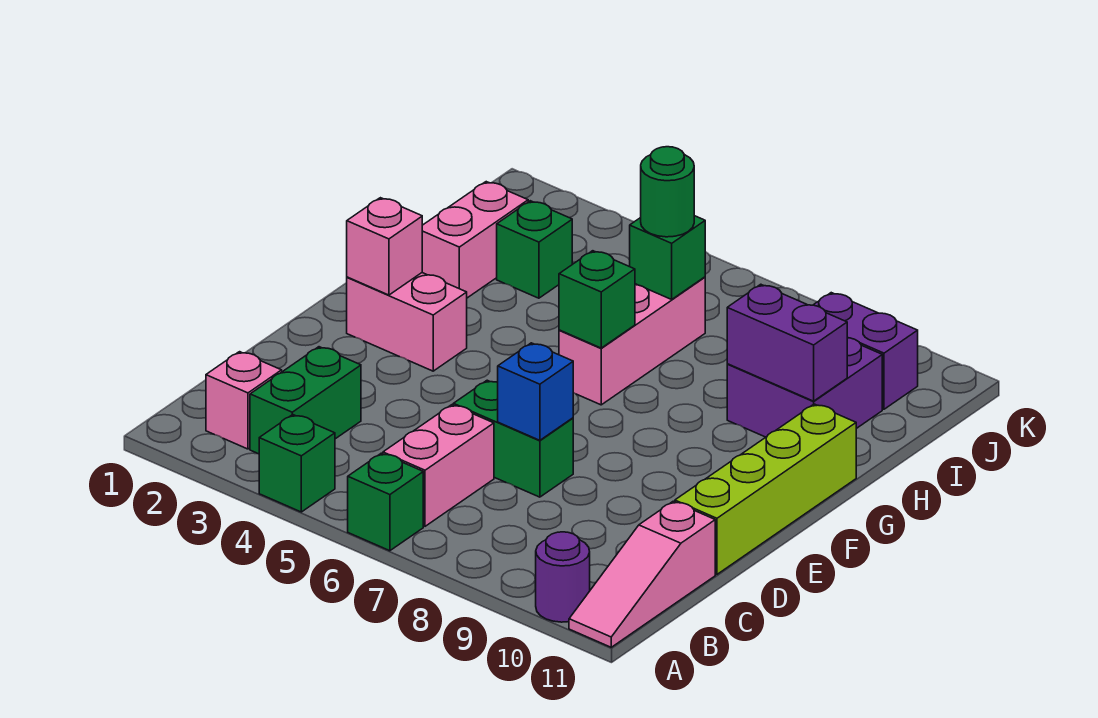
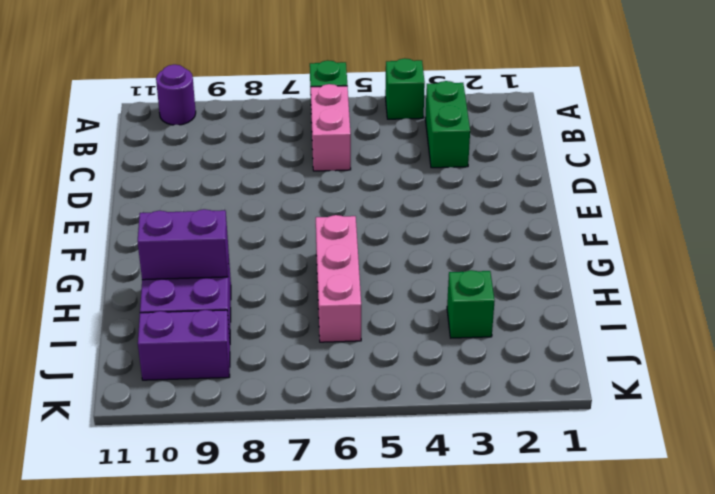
none -> pink 1x3 slope [569,501,715,647]
none -> pink 1x1 brick [206,352,282,449]
none -> green 1x2 brick [453,380,573,497]

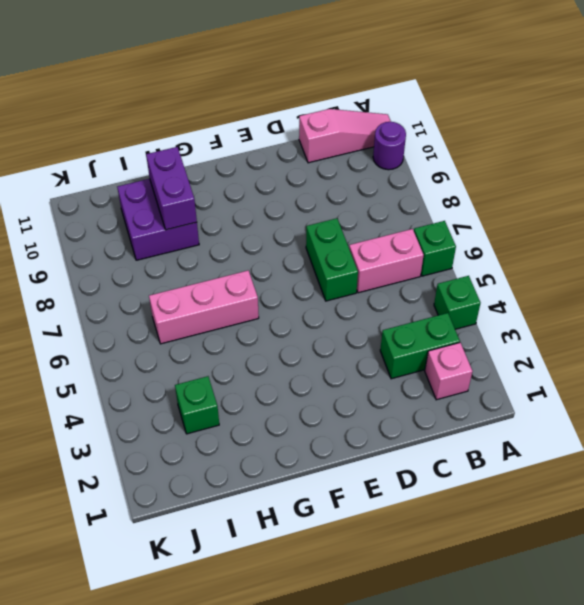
none -> lime 1x4 brick [675,404,856,574]
none -> pink 1x2 brick [347,273,467,371]
none -> pink 1x2 brick [422,182,528,298]

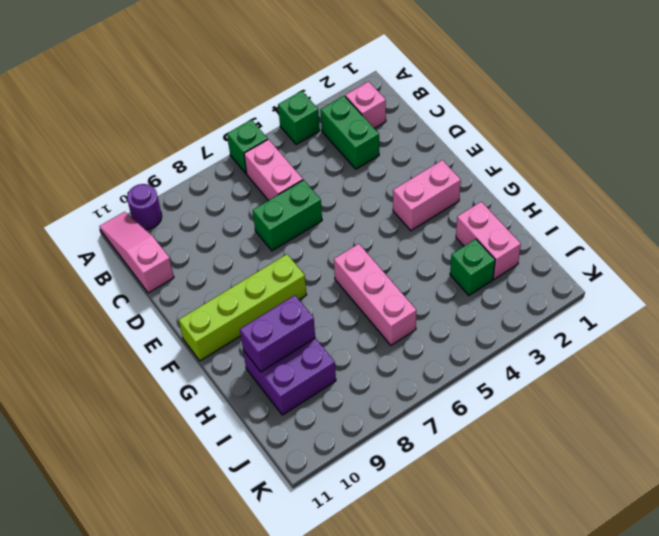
lime 1x4 brick [179,254,306,361] -> lime 1x4 brick turned to [675,404,856,574]
none -> purple 1x2 brick [814,293,918,409]
none -> blue 1x1 brick [498,343,573,440]
none -> pink 1x1 brick [347,198,422,295]

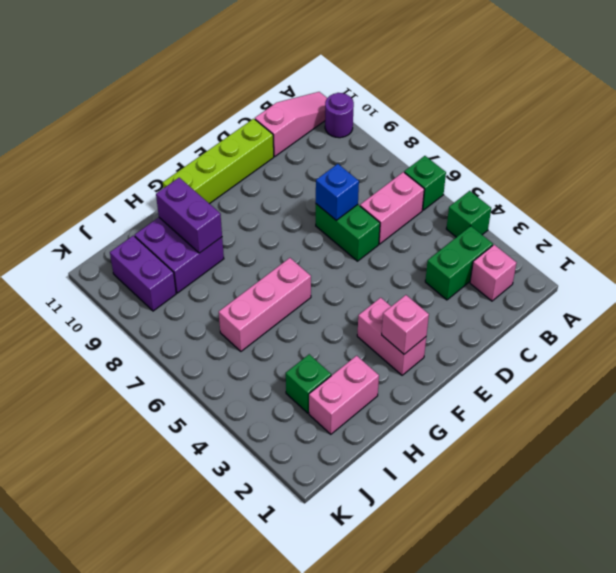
none -> green 1x1 brick [559,251,635,348]
none -> green 1x1 brick [630,216,705,299]
none -> green 1x1 round brick [641,147,694,237]

